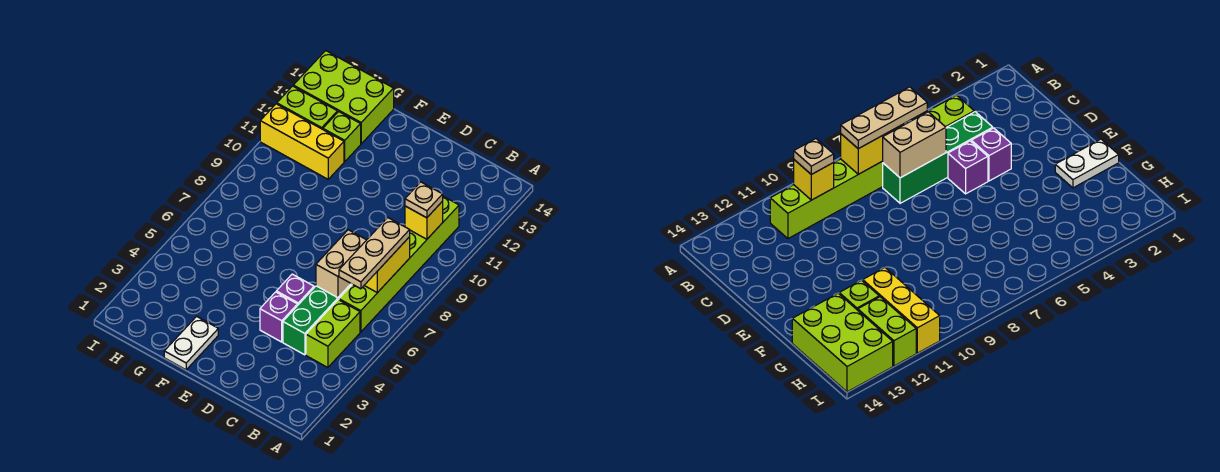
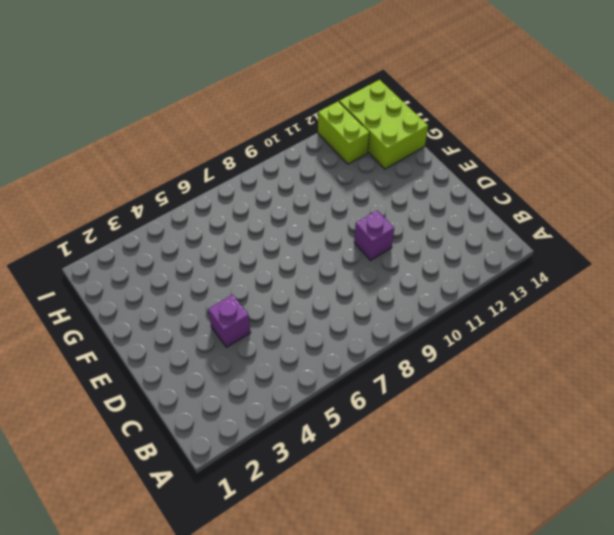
purple 1x1 brick [354,210,394,260] -> purple 1x1 brick moved to [276,274,314,305]
none -> lime 1x2 brick [306,300,360,368]
none -> lime 1x6 brick [339,196,459,332]
none -> green 1x4 brick [283,284,352,355]

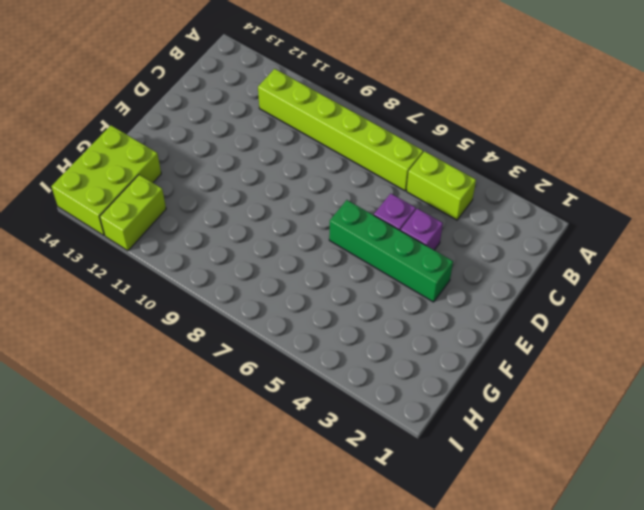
green 1x4 brick [329,200,453,302] -> green 1x4 brick moved to [283,284,352,355]
none -> white 1x2 plate [164,316,218,370]
none -> yellow 1x3 brick [260,104,344,179]
none -> lime 1x1 brick [323,112,361,162]

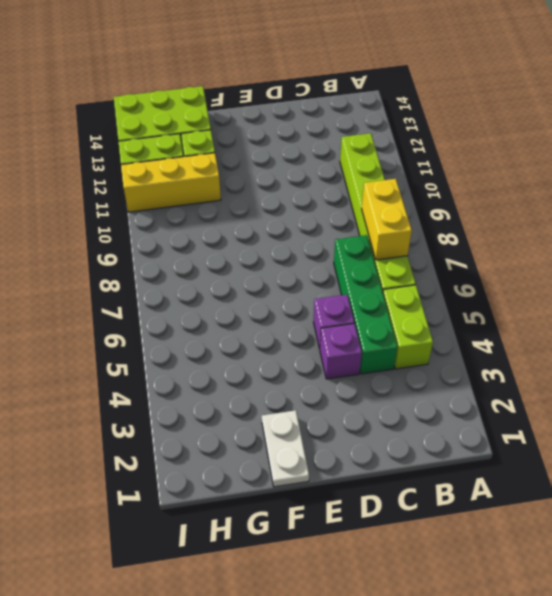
none -> yellow 1x1 brick [405,201,443,239]
none -> tan 1x2 brick [316,230,366,298]
none -> tan 1x3 plate [339,218,410,289]

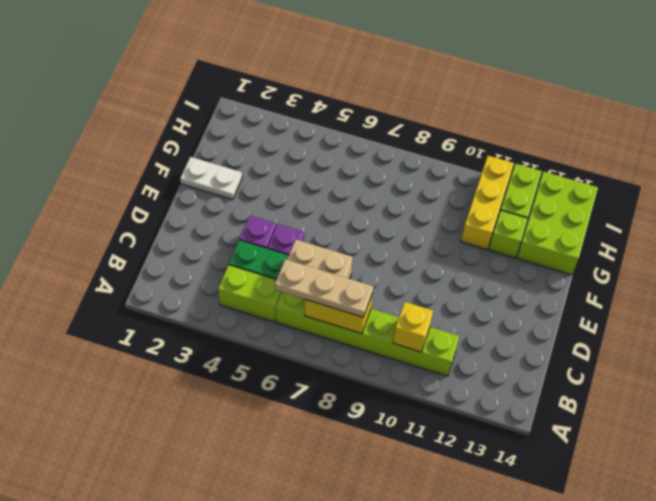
none -> tan 1x1 plate [405,182,443,218]

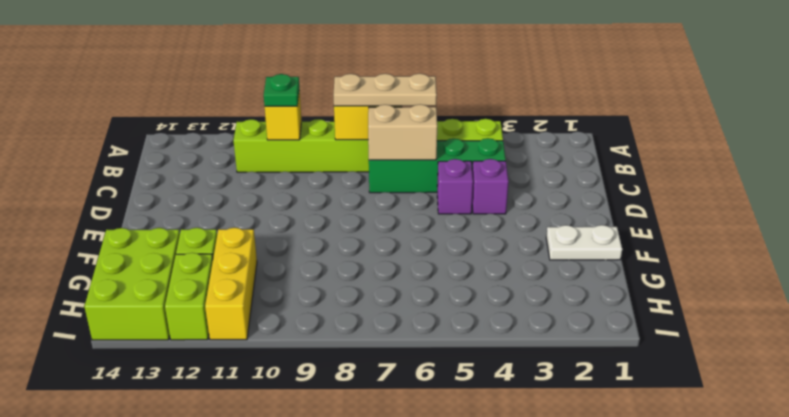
green 1x1 plate [264,74,299,106] -> tan 1x1 plate [405,182,443,218]

